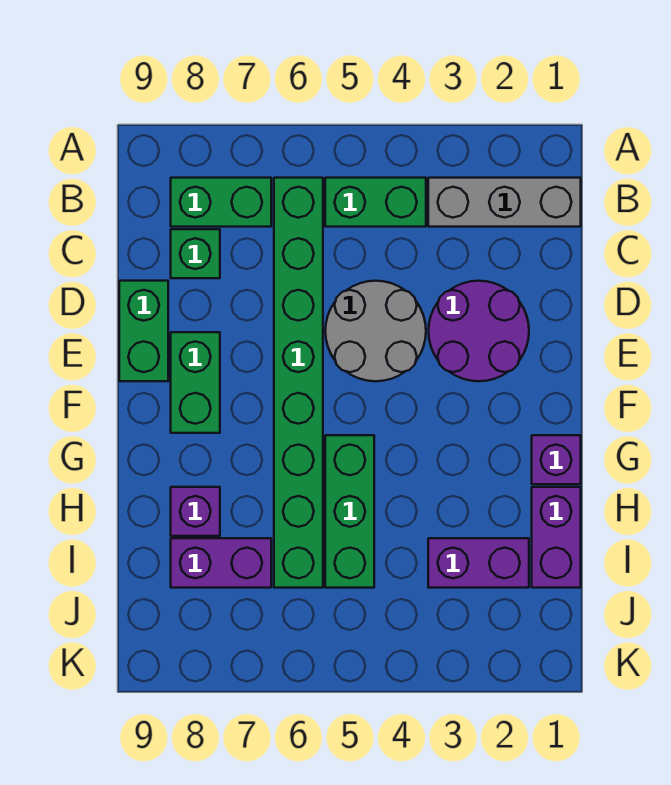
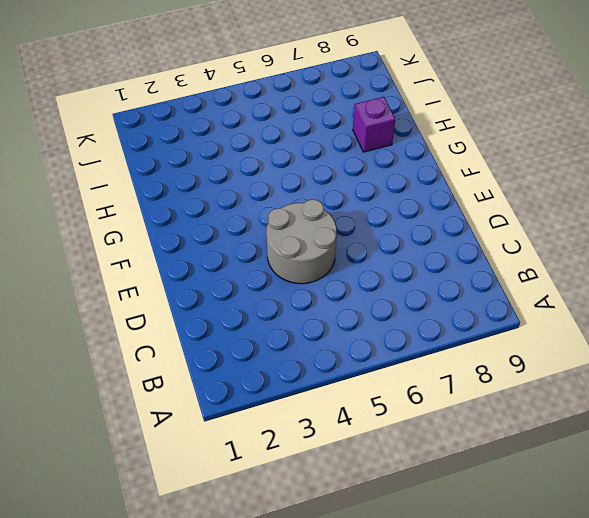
none -> grey 1x3 brick [428,178,581,227]
none -> green 1x2 brick [325,178,426,227]
none -> green 1x8 brick [274,178,323,588]

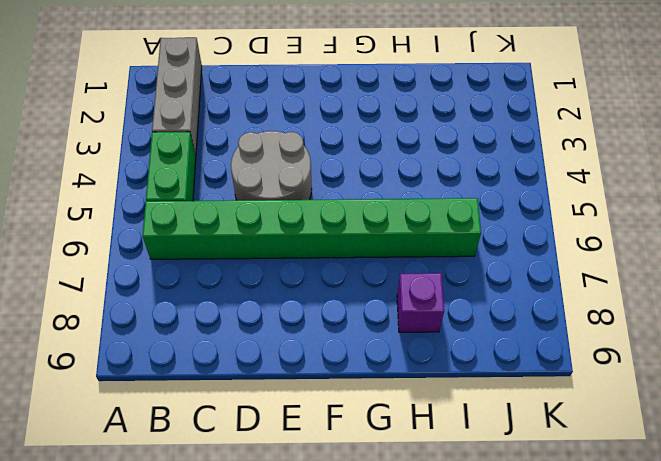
none -> green 1x2 brick [171,178,271,227]
none -> green 1x1 brick [171,229,220,278]
none -> purple 2x2 round brick [429,281,529,381]

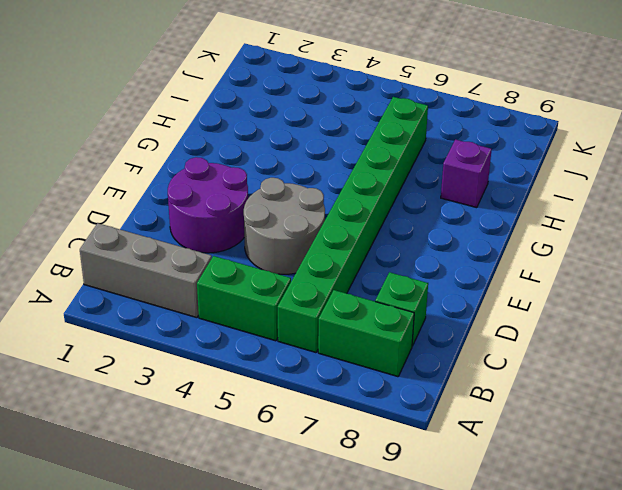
none -> green 1x2 brick [119,281,168,381]
none -> green 1x2 brick [171,332,220,433]
none -> purple 1x1 brick [532,435,581,484]

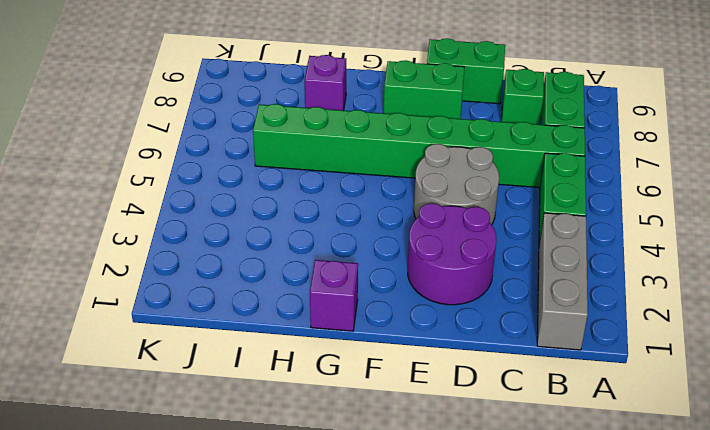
none -> green 1x3 brick [325,435,374,588]
none -> purple 1x2 brick [532,487,581,588]
none -> purple 1x2 brick [428,538,529,588]

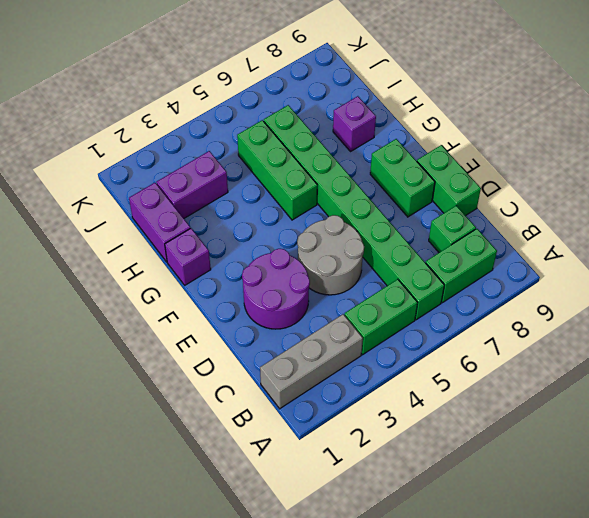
none -> purple 1x2 brick [171,538,271,588]

